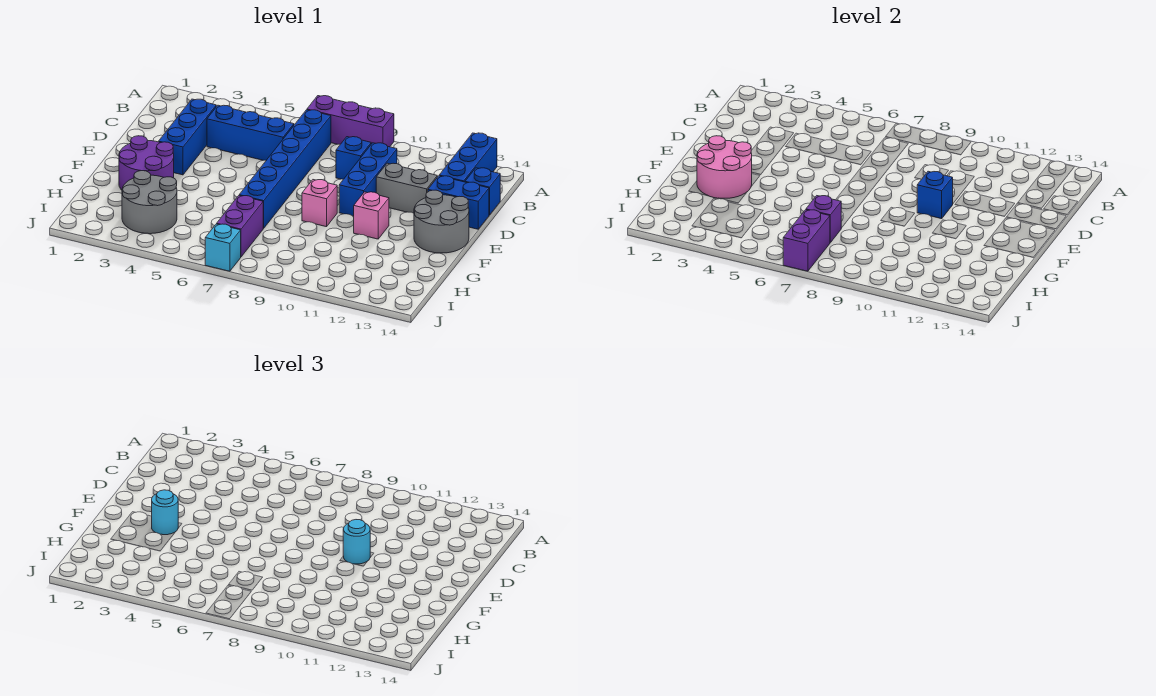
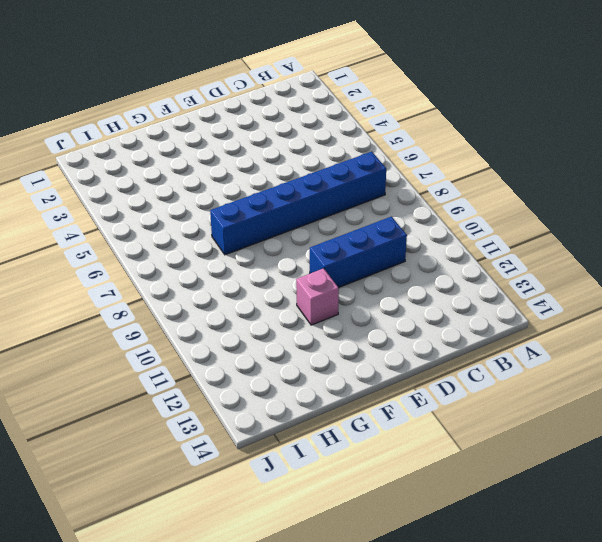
none -> purple 1x3 brick [307,96,394,147]
none -> blue 1x3 brick [439,133,497,182]
none -> blue 1x3 brick [159,99,216,175]

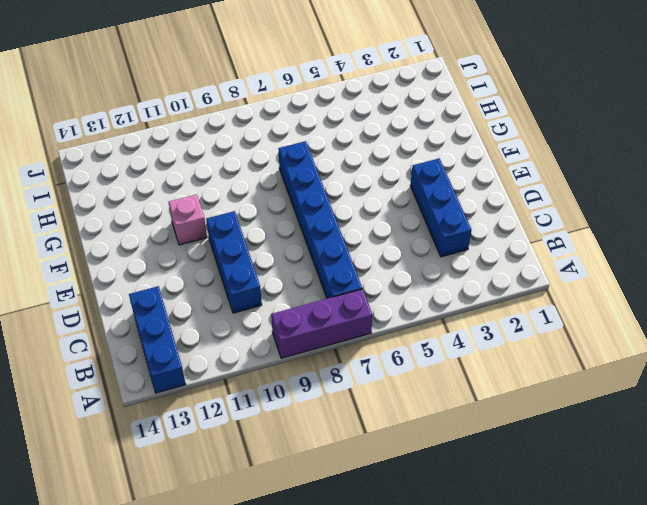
none -> blue 1x3 brick [207,105,294,160]
none -> blue 1x1 brick [336,137,371,179]
none -> blue 1x1 brick [465,168,500,215]

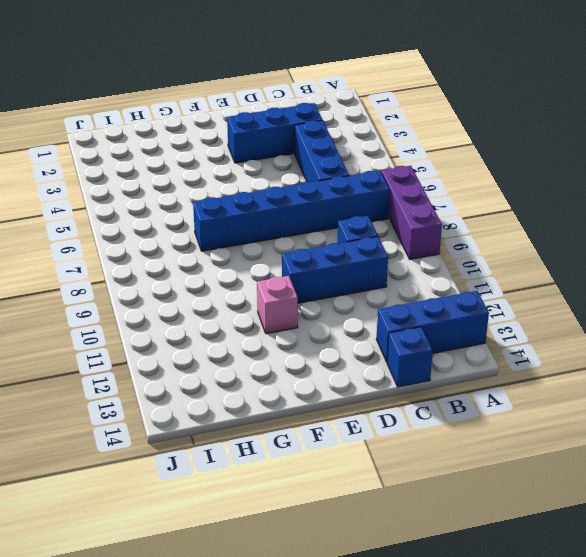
none -> grey 1x2 brick [376,163,437,213]
none -> blue 1x2 brick [428,176,489,229]
none -> grey 2x2 round brick [414,190,469,253]

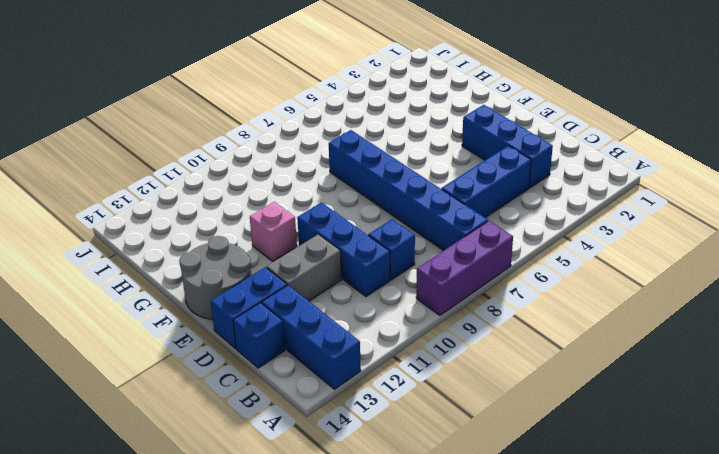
none -> purple 2x2 round brick [119,136,174,190]
none -> pink 1x1 brick [302,180,337,227]
none -> grey 2x2 round brick [122,171,177,234]

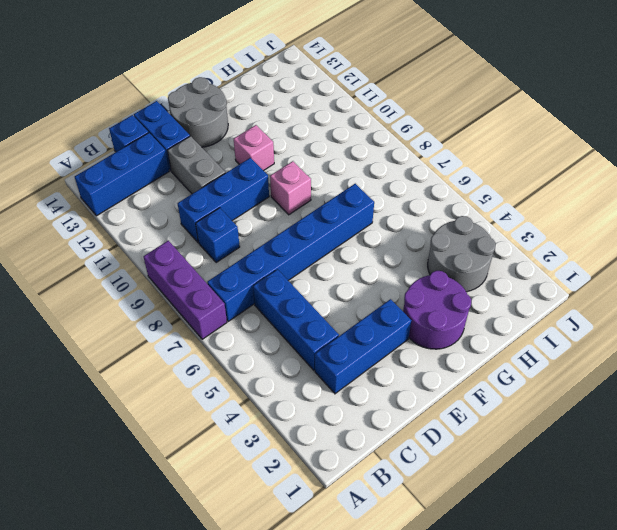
none -> purple 1x2 brick [217,196,263,257]
none -> cyan 1x1 brick [205,224,241,271]
none -> blue 1x1 brick [917,171,953,219]

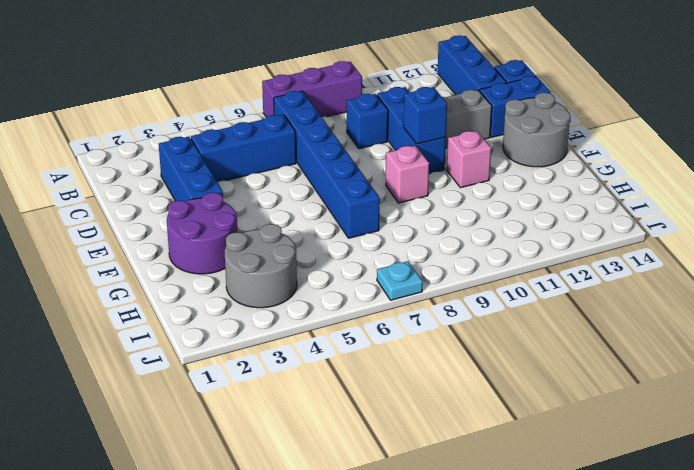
cyan 1x1 plate [377,261,423,300] -> cyan 1x1 brick [205,224,241,271]
none -> purple 1x2 brick [217,196,263,257]
none -> pink 2x2 round brick [697,136,752,198]
none -> purple 1x1 brick [806,196,841,242]

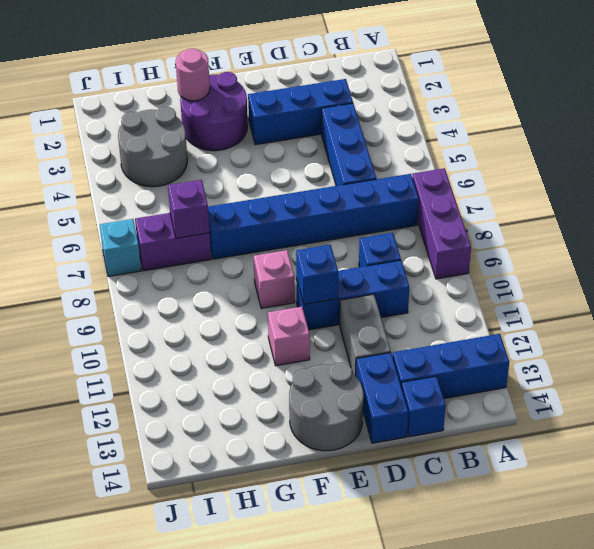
pink 1x1 round brick [176,49,210,101] -> pink 2x2 round brick [697,136,752,198]
none -> purple 1x2 brick [783,210,830,271]
none -> cyan 1x1 round brick [343,520,370,564]
none -> cyan 1x1 round brick [152,490,178,535]

